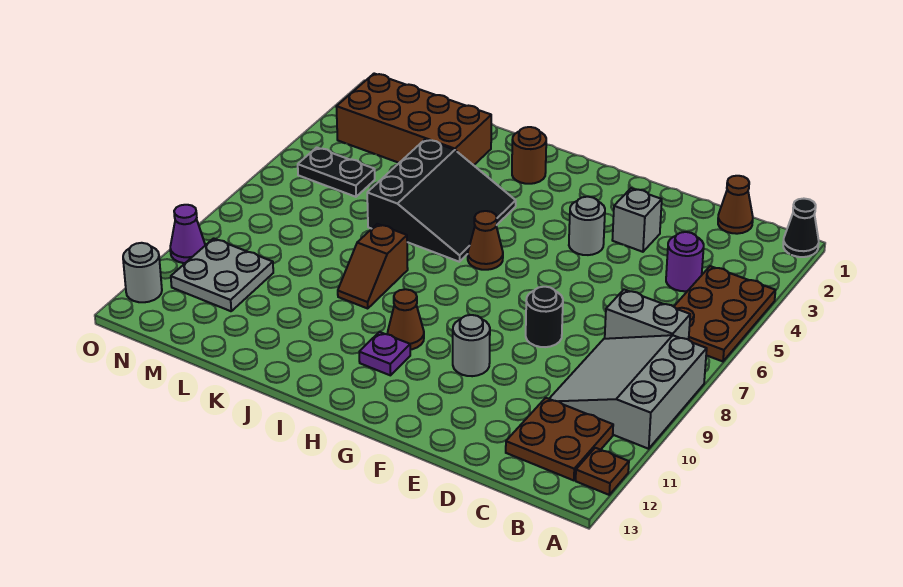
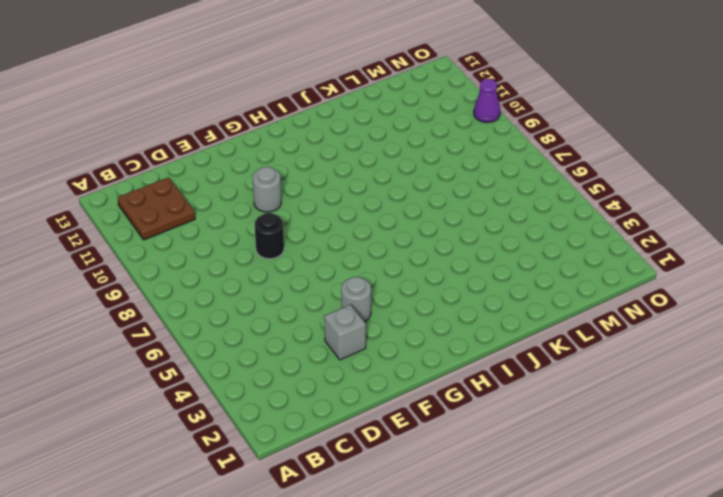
none -> black 1x1 cone [783,199,819,257]
none -> brown 2x3 plate [674,266,776,361]
none -> grey 3x3 slope [549,335,707,449]

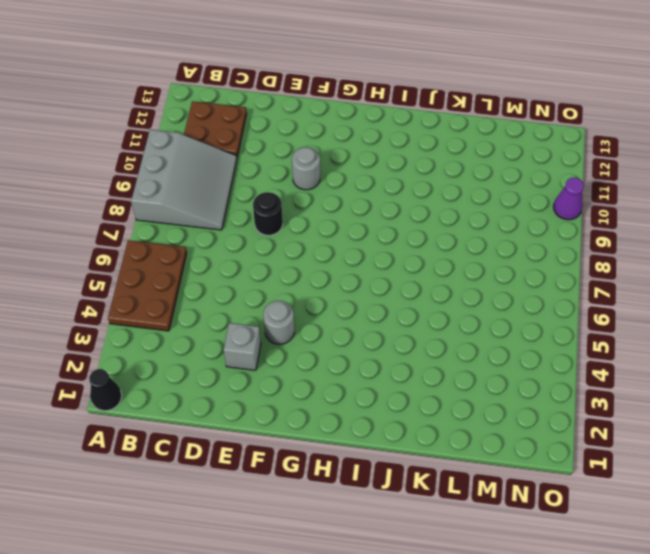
none -> brown 1x1 plate [576,448,629,495]
none -> grey 1x2 brick [605,290,690,340]
none -> brown 1x1 cone [718,176,753,234]

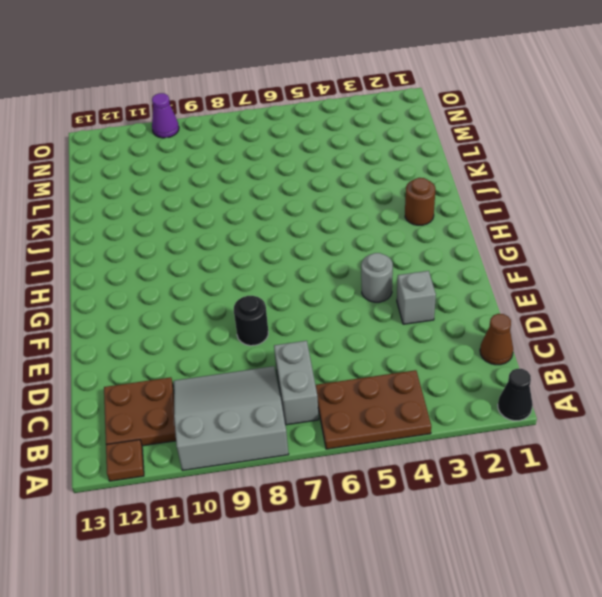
none -> purple 1x1 round brick [666,232,704,291]
none -> grey 1x1 round brick [453,315,490,376]
none -> brown 1x1 cone [468,211,503,270]

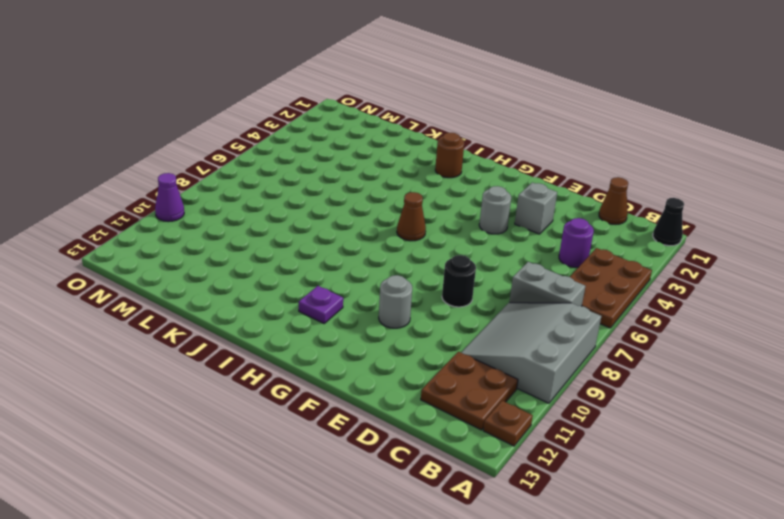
none -> brown 1x1 cone [388,289,424,350]
none -> black 3x3 slope [367,139,516,262]
none -> brown 1x2 slope [338,224,408,309]

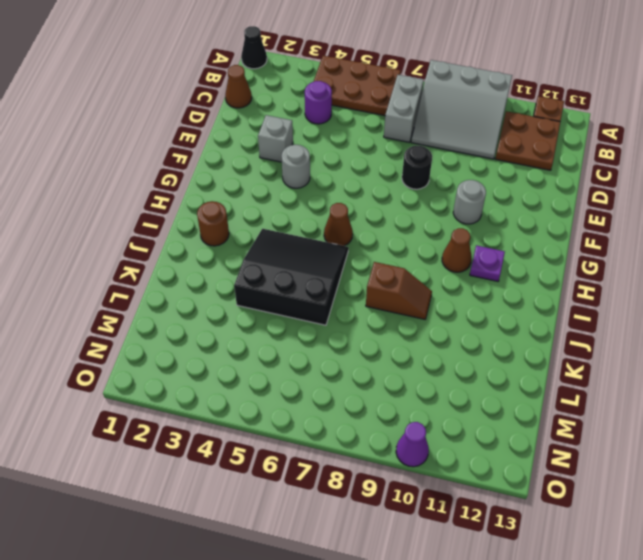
none -> brown 2x4 brick [336,74,491,165]
none -> black 1x2 plate [298,147,375,197]
none -> grey 2x2 plate [171,238,273,311]

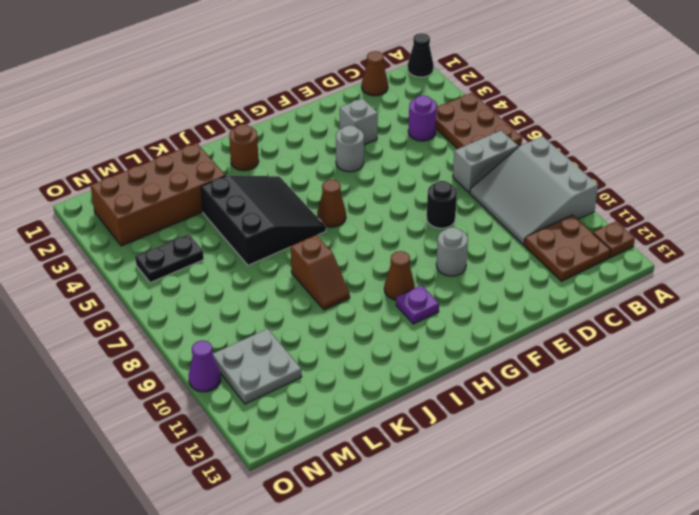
none -> grey 1x1 round brick [123,243,162,302]

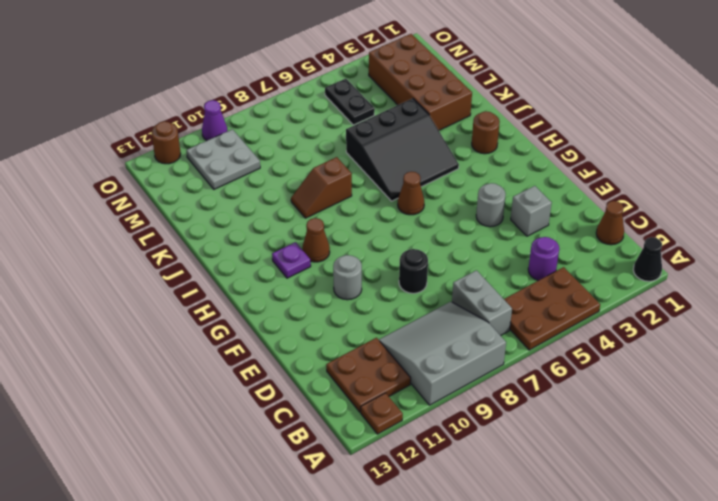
brown 1x1 round brick [151,121,181,164] -> grey 1x1 round brick [123,243,162,302]

